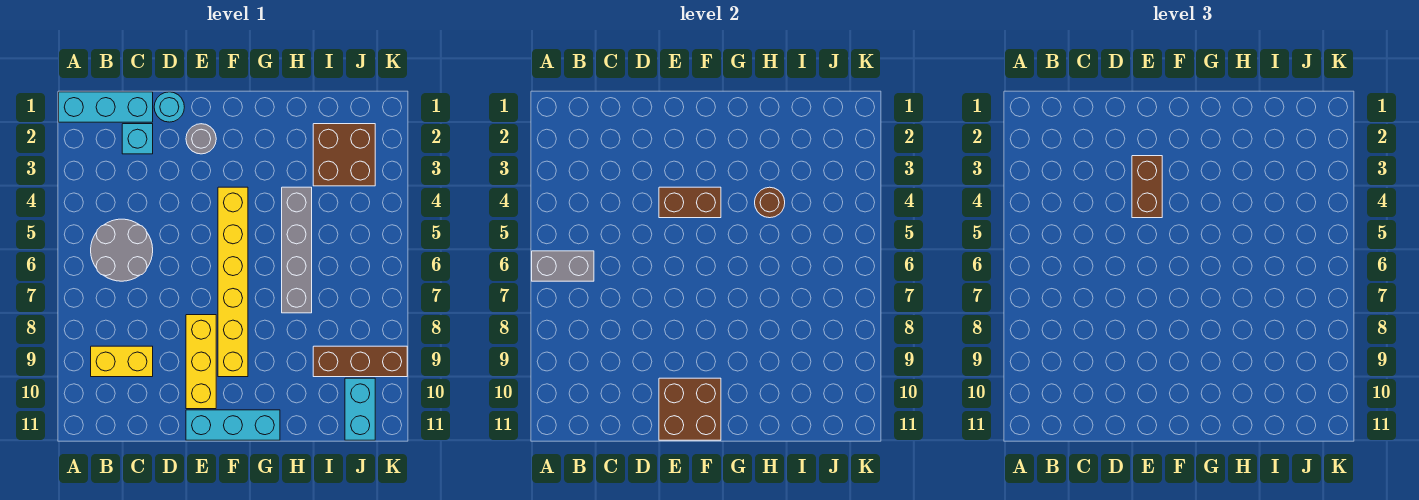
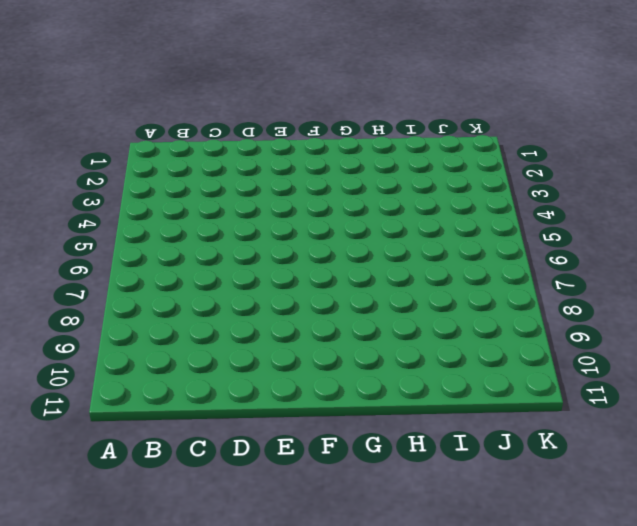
none -> cyan 1x3 brick [59,92,153,122]
none -> grey 2x2 round brick [91,219,153,281]
none -> yellow 1x2 brick [91,346,153,377]

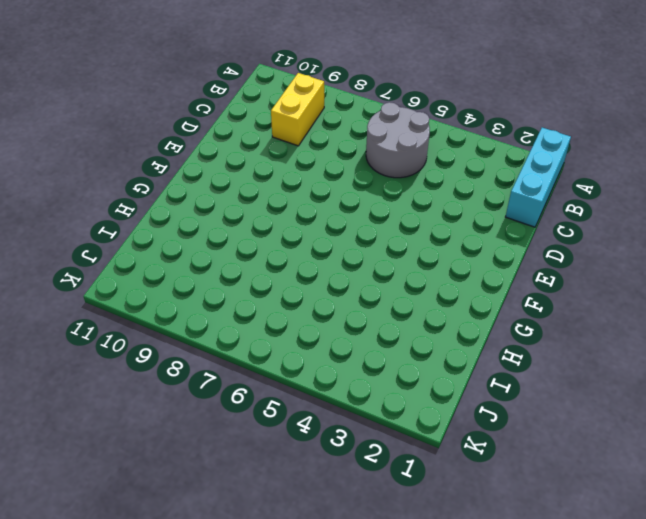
none -> cyan 1x1 brick [122,124,153,154]
none -> cyan 1x1 round brick [154,92,184,122]
none -> grey 1x1 round brick [186,124,216,154]

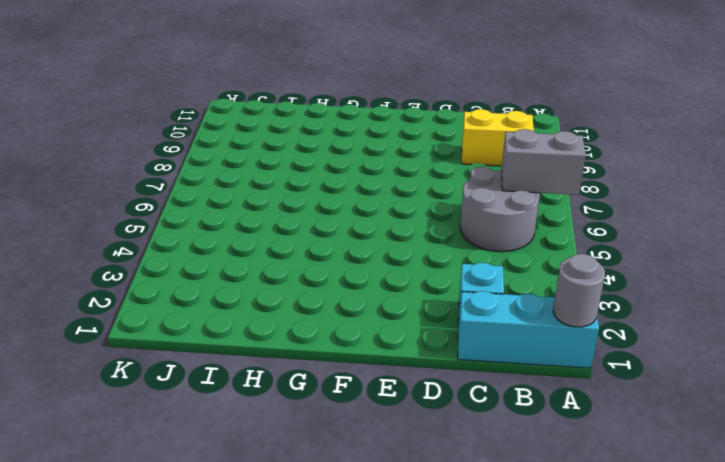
grey 1x1 round brick [553,254,605,327] -> grey 1x1 round brick moved to [186,124,216,154]
none -> cyan 1x1 round brick [154,92,184,122]
none -> yellow 1x3 brick [186,315,216,409]
none -> cyan 1x3 brick [186,410,280,440]

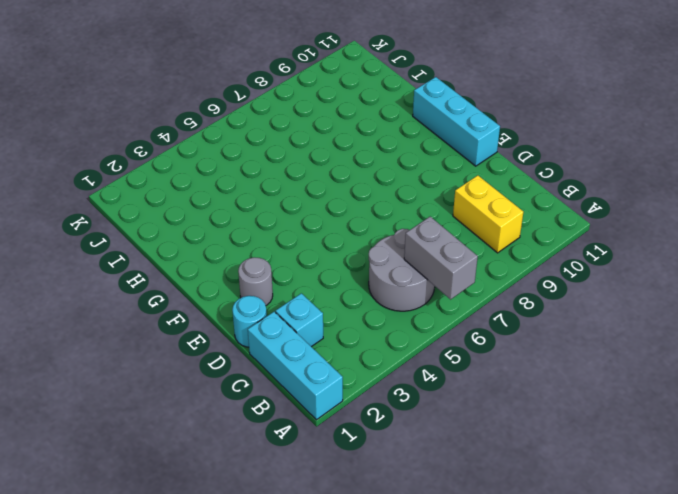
none -> yellow 1x3 brick [186,315,216,409]
none -> yellow 1x6 brick [218,187,248,377]
none -> grey 1x4 brick [282,187,312,313]

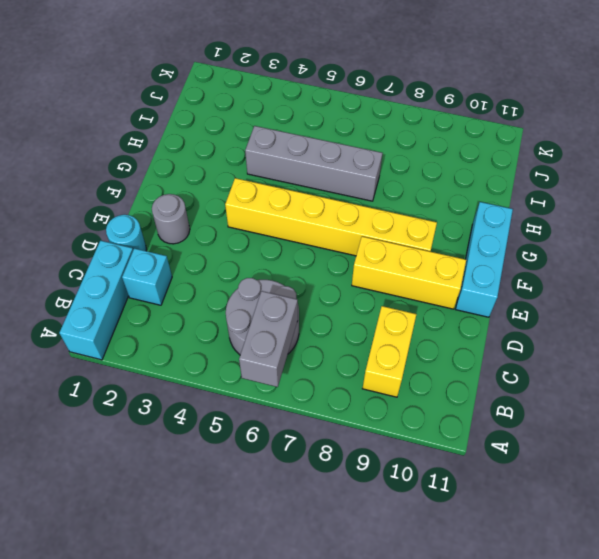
none -> brown 2x2 brick [313,124,375,186]
none -> brown 1x3 brick [313,346,407,377]
none -> cyan 1x2 brick [345,378,375,440]

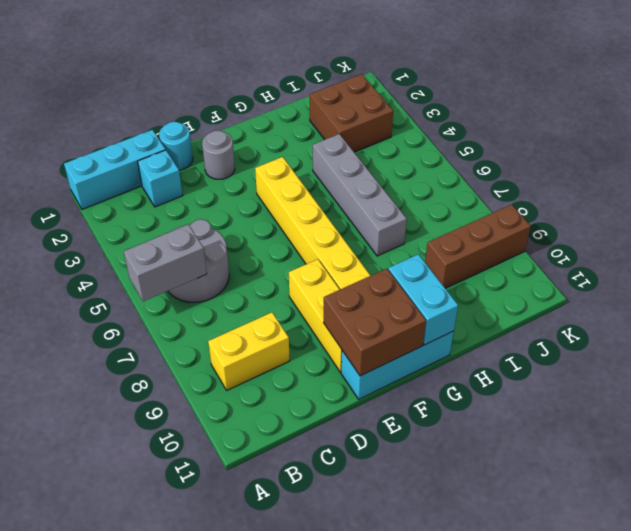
cyan 1x2 brick [388,254,458,345] -> cyan 1x2 brick moved to [345,378,375,440]
none -> brown 1x2 brick [659,187,721,218]
none -> brown 1x1 round brick [755,187,785,218]
none -> brown 1x2 brick [1132,156,1162,218]

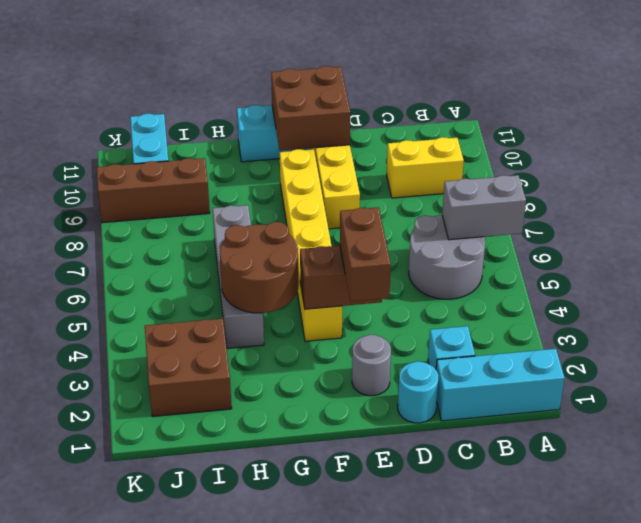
brown 2x2 round brick [220,222,299,313] -> brown 1x1 round brick [755,187,785,218]

